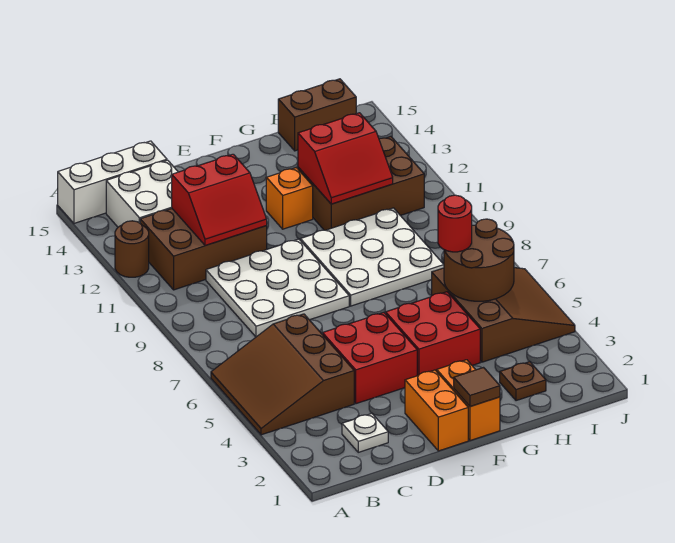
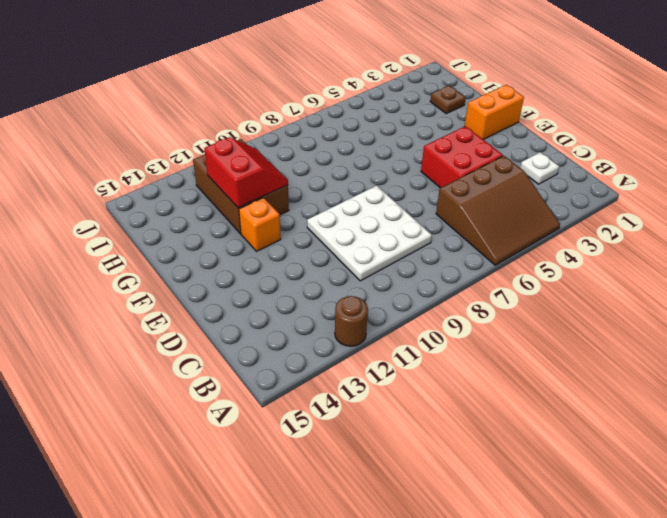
none -> white 1x3 brick [58,141,167,223]
none -> brown 2x3 brick [140,209,267,290]
none -> white 2x2 brick [106,160,178,227]

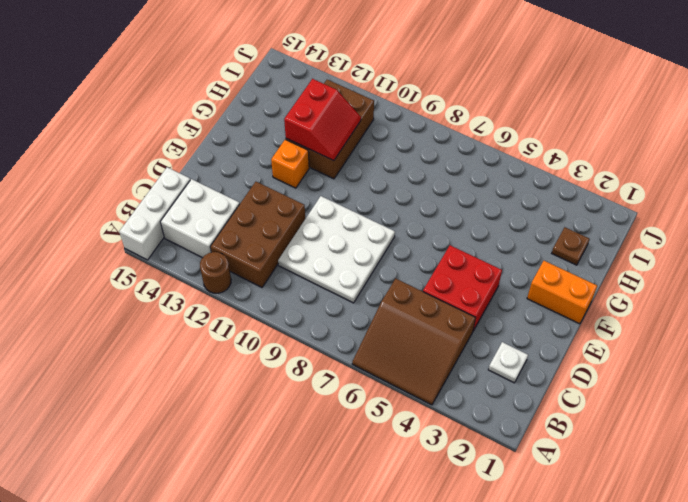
none -> orange 1x2 brick [405,370,468,451]
none -> red 2x2 brick [386,292,480,376]
none -> white 3x3 plate [301,208,444,306]

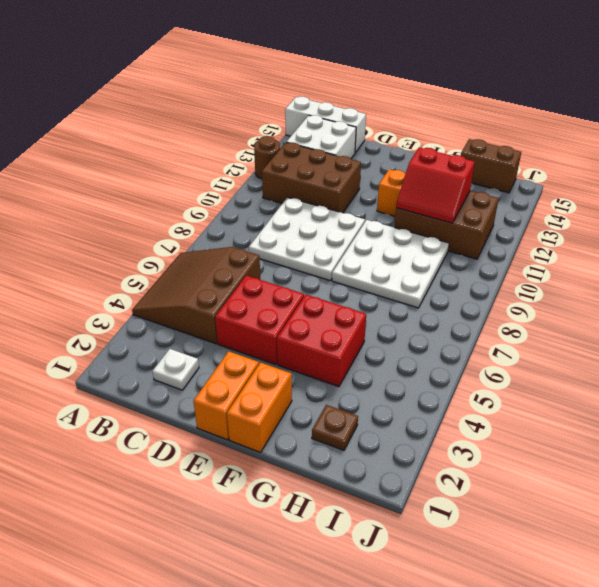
none -> brown 3x3 slope [432,268,575,362]
none -> red 2x2 slope [172,154,267,246]
none -> brown 1x1 tile [454,368,500,407]

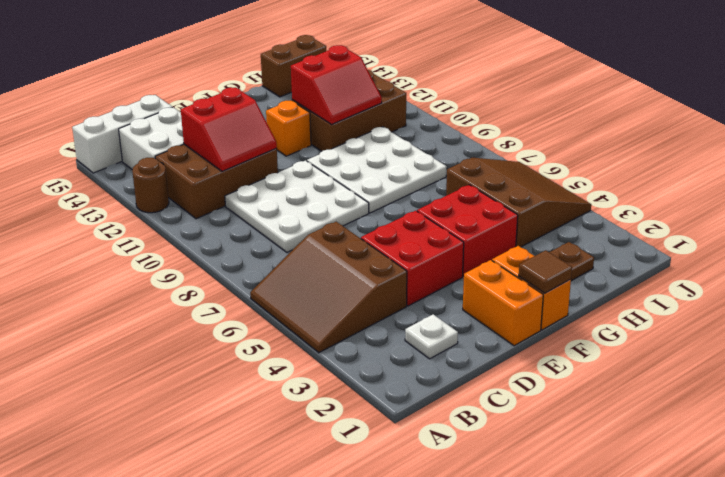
none -> brown 2x2 round brick [444,219,514,301]
none -> red 1x1 round brick [438,195,472,252]

